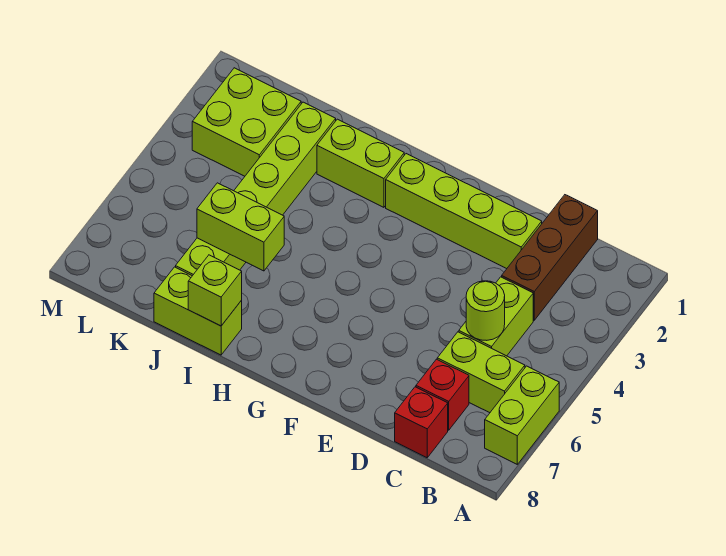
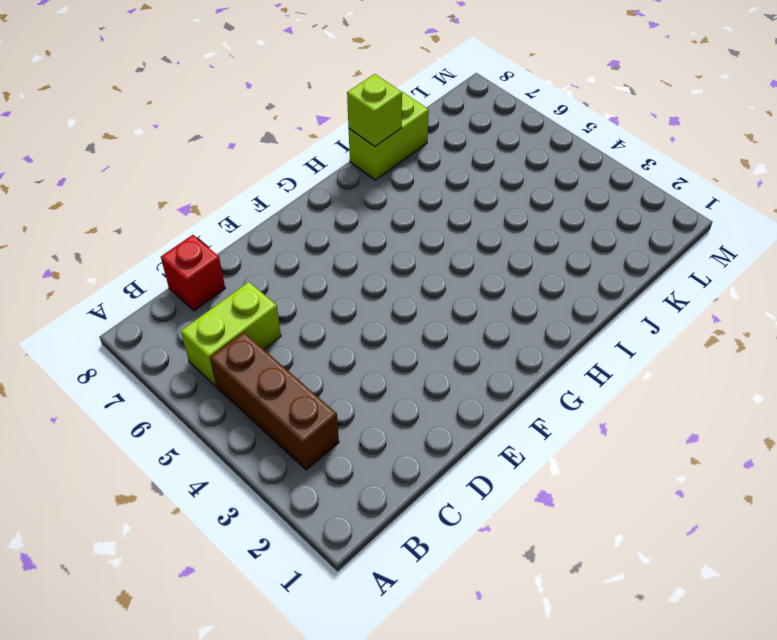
brown 1x3 brick [210,332,339,470] -> brown 1x3 brick moved to [502,195,598,320]
none -> lime 1x2 brick [485,366,559,464]
none -> lime 1x2 brick [459,277,533,356]
none -> red 1x1 brick [416,359,469,430]

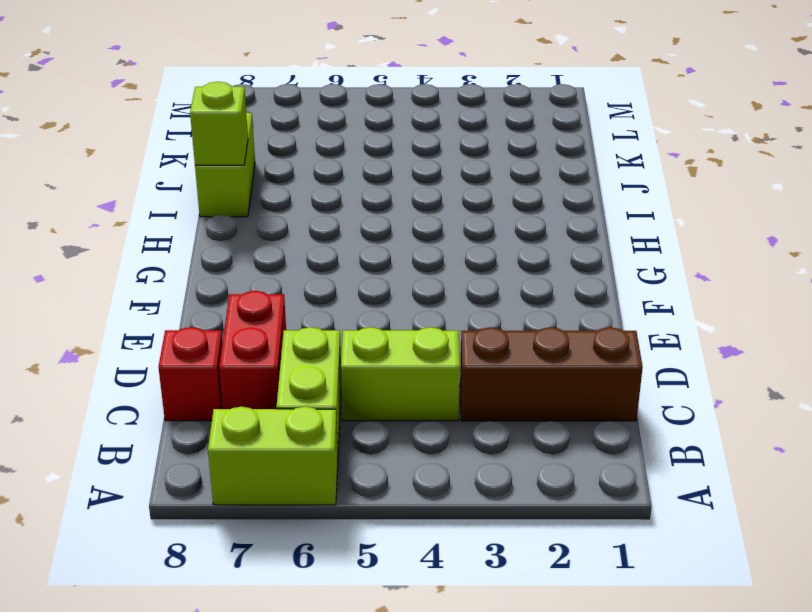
red 1x2 brick [219,291,286,409] -> red 1x1 brick [416,359,469,430]
none -> lime 1x4 brick [386,154,542,269]
none -> lime 1x2 brick [317,119,404,207]
none -> lime 1x6 brick [176,102,336,276]

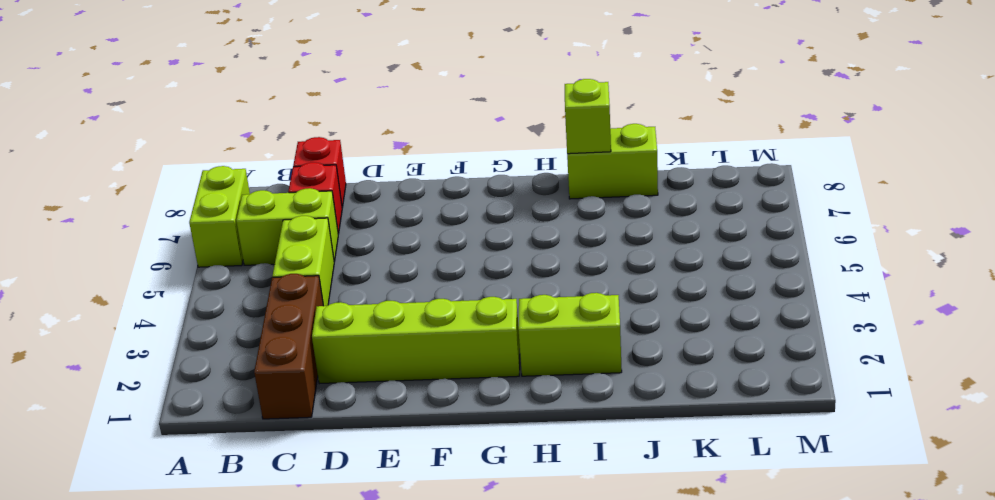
none -> lime 1x6 brick [176,102,336,276]
none -> lime 2x2 brick [192,68,301,176]
none -> lime 1x1 round brick [466,281,505,340]

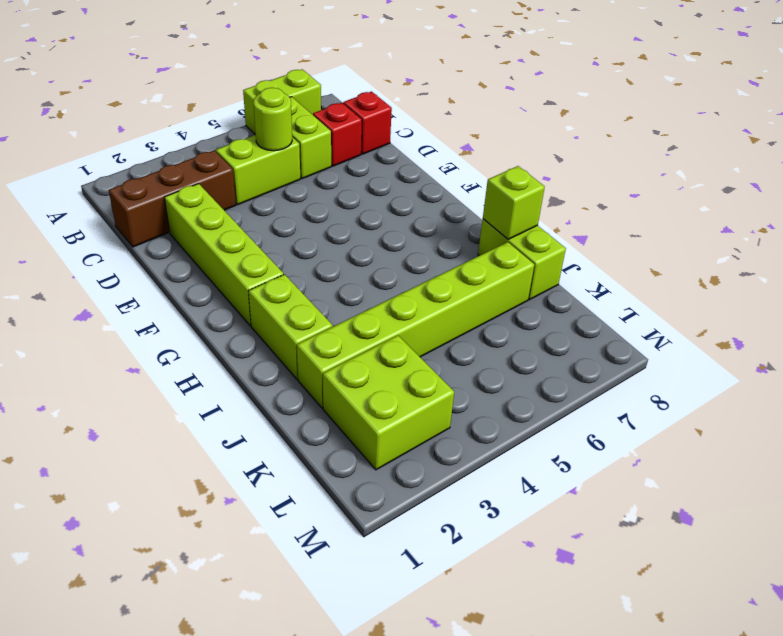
none -> lime 1x2 brick [197,183,284,271]

